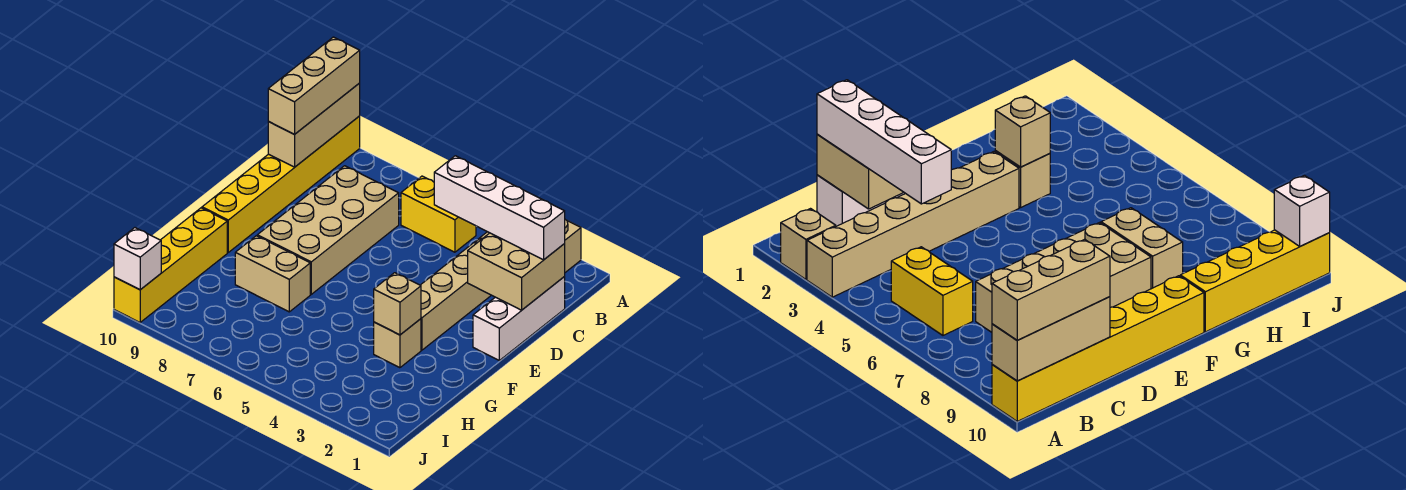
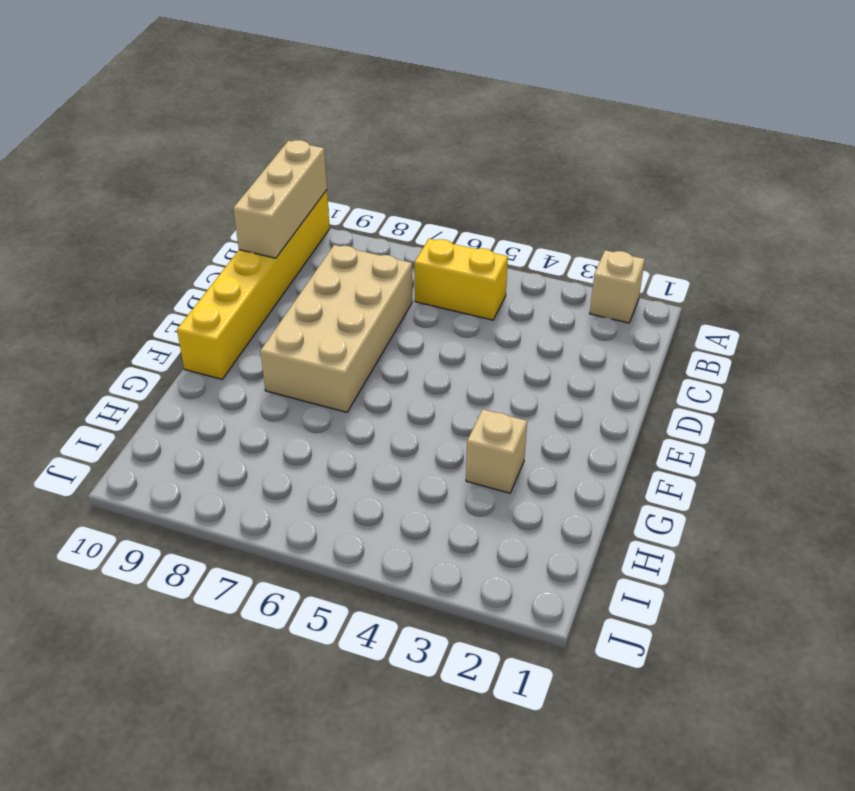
none -> tan 1x6 brick [421,232,491,350]
none -> white 1x3 brick [473,277,565,360]
none -> tan 1x2 brick [235,236,310,312]

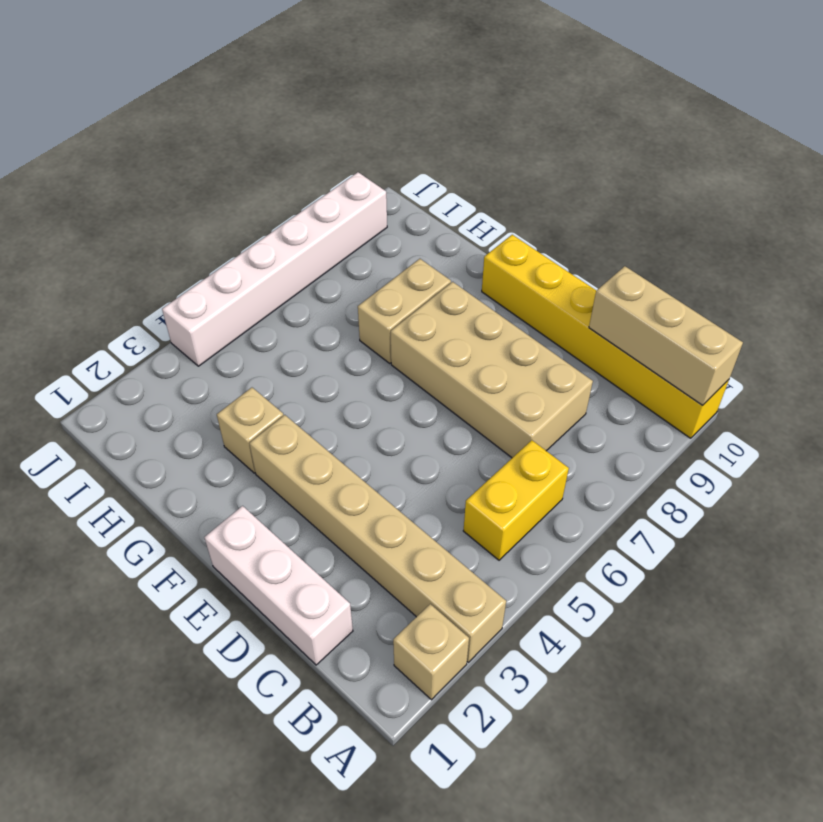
white 1x6 brick [162,172,387,366] -> none
none -> yellow 1x4 brick [114,208,227,322]
none -> tan 2x2 brick [468,233,565,310]
none -> tan 1x1 brick [374,273,421,335]

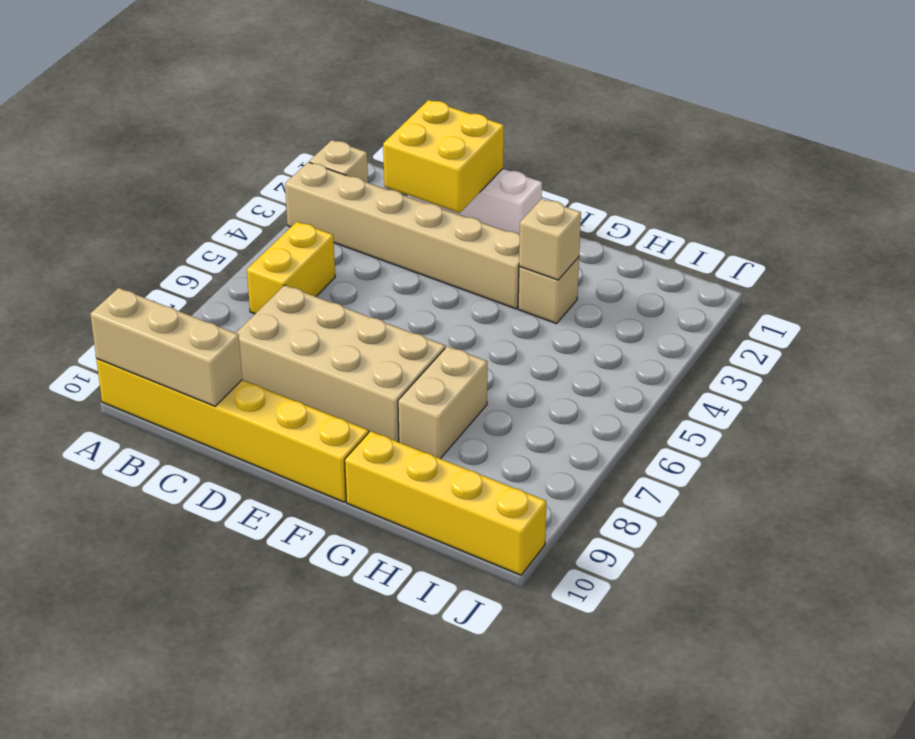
yellow 2x2 brick [383,100,504,213] -> tan 2x2 brick [468,233,565,310]
none -> white 1x1 brick [114,228,161,290]
none -> tan 1x3 brick [268,37,360,134]
none -> white 1x4 brick [434,156,565,260]

